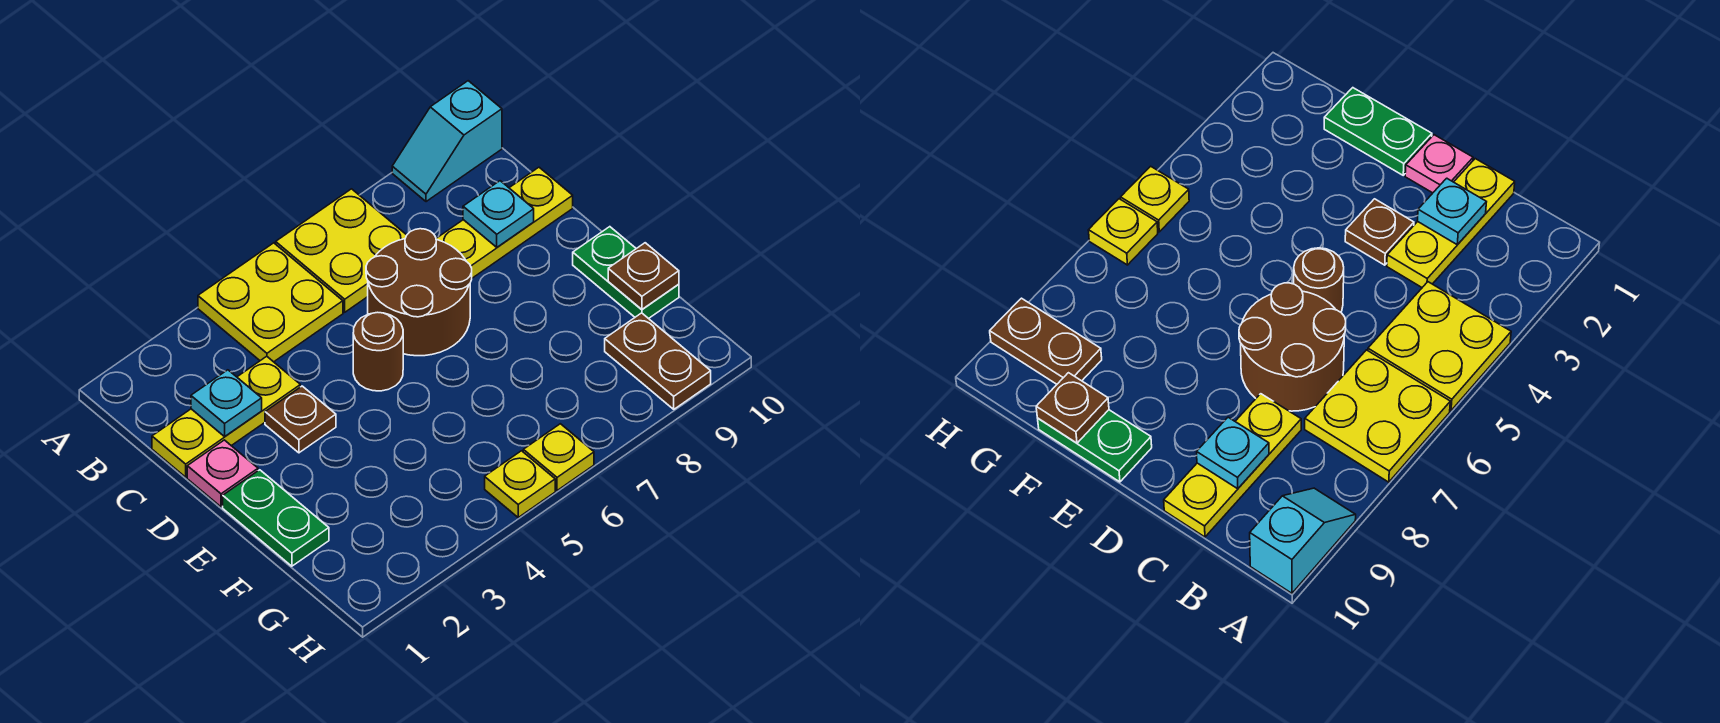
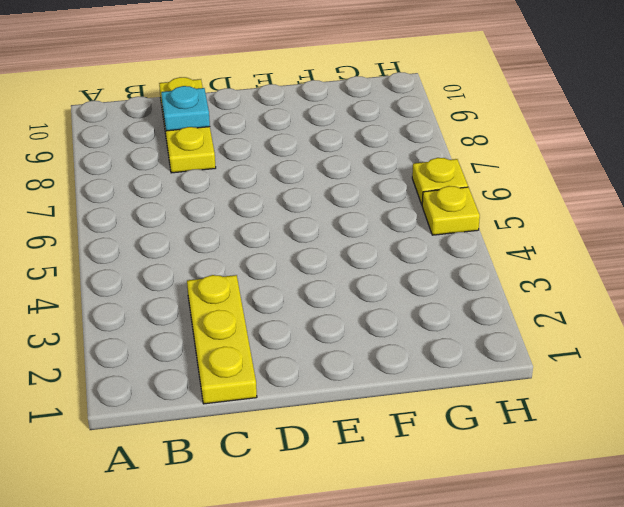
none -> yellow 2x2 plate [198,243,343,362]
none -> yellow 2x2 plate [276,189,407,312]
none -> cyan 1x2 slope [392,81,502,202]

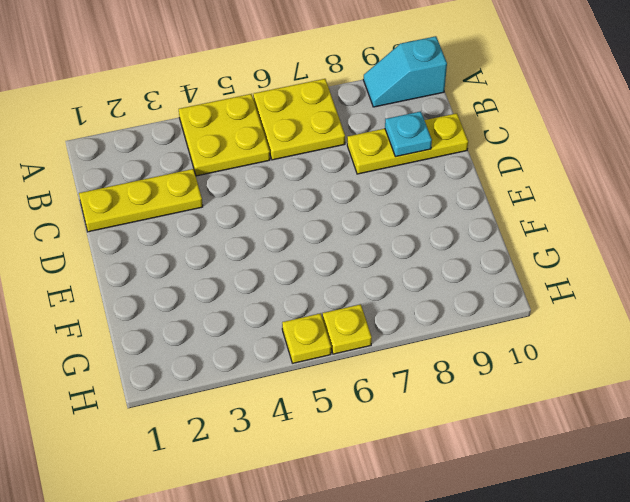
none -> brown 2x2 round brick [366,229,472,356]
none -> pink 1x1 plate [187,440,258,507]
none -> brown 1x1 plate [265,386,336,453]

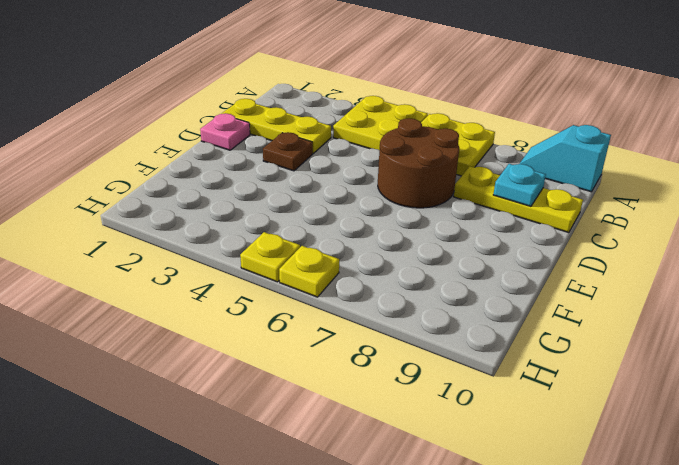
none -> brown 1x1 round brick [353,312,403,391]
none -> green 1x2 plate [223,470,329,566]
none -> green 1x2 plate [573,227,679,319]

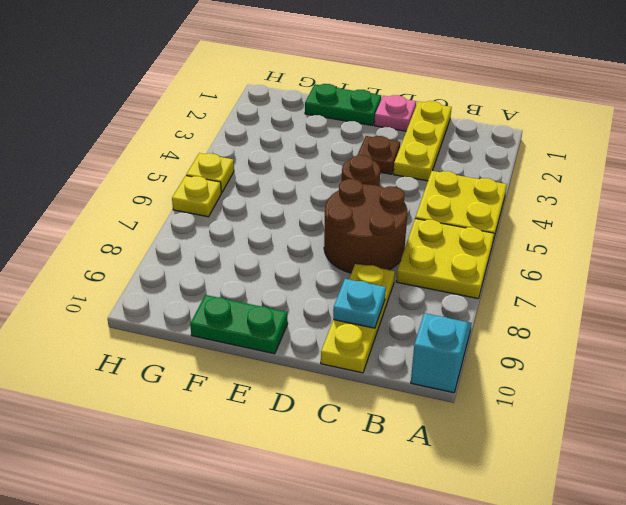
none -> brown 1x2 plate [605,313,711,409]
none -> cyan 1x1 plate [191,370,262,436]
none -> brown 1x1 plate [608,243,679,309]

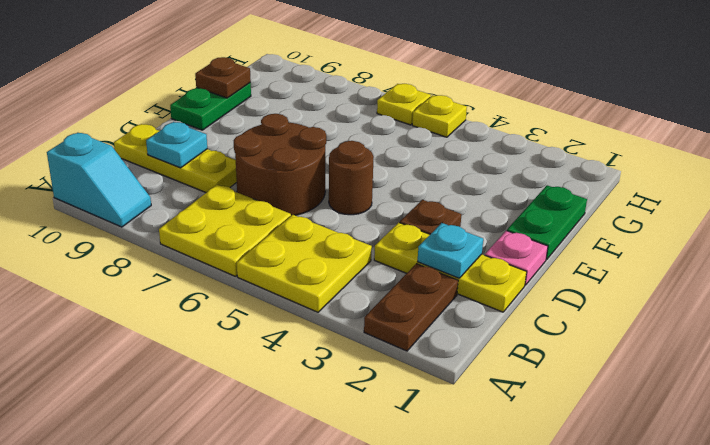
brown 1x2 plate [364,264,458,351] -> brown 1x2 plate moved to [605,313,711,409]

